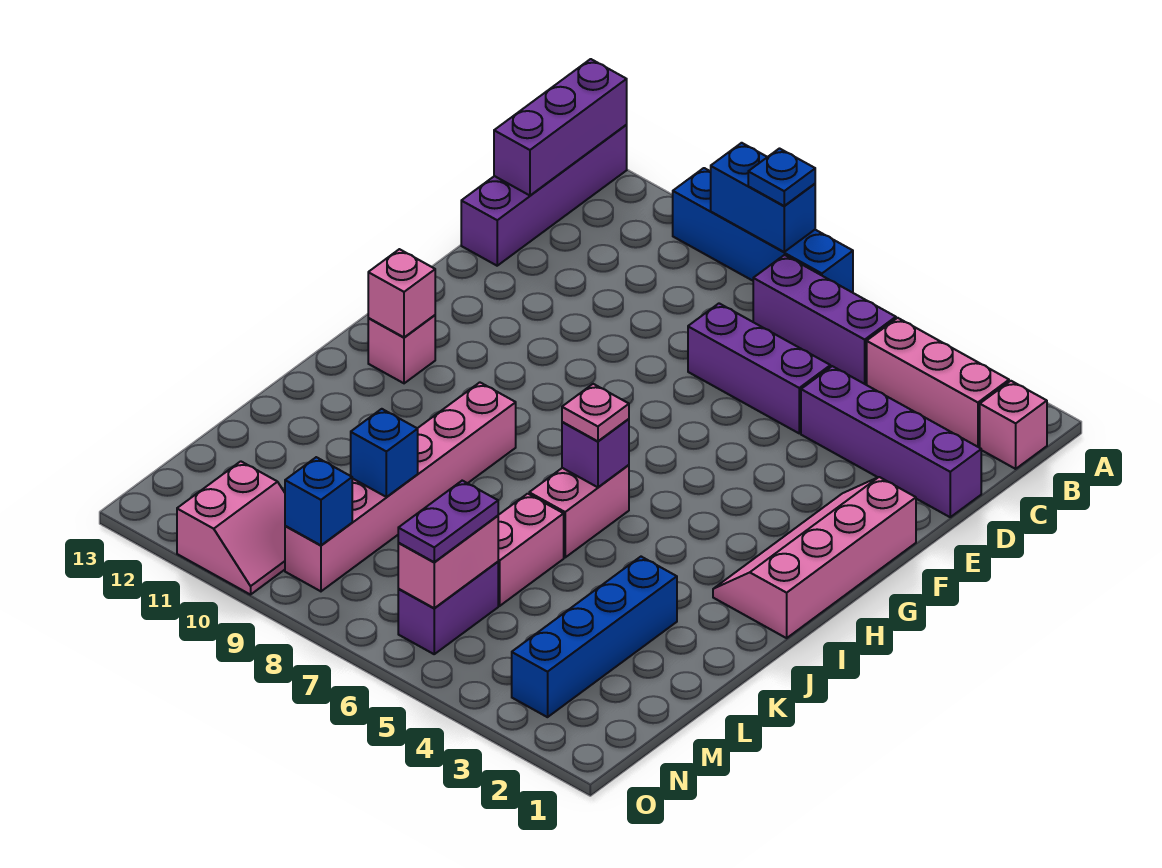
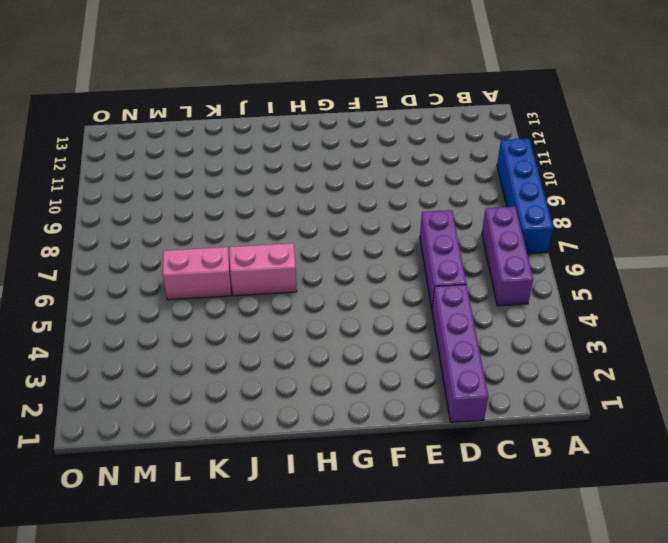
none -> purple 1x4 brick [461,125,627,266]
none -> pink 1x1 brick [980,381,1047,469]
none -> pink 1x3 brick [867,318,1009,447]

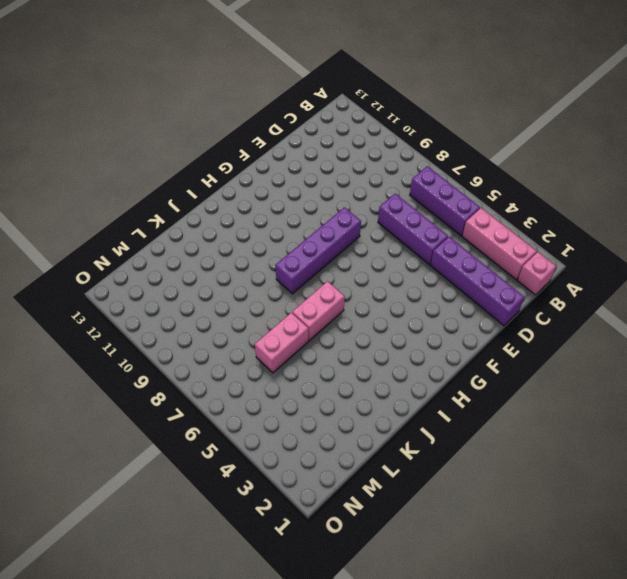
purple 1x4 brick [275,207,361,294] -> purple 1x4 brick moved to [461,125,627,266]
none -> blue 1x4 brick [673,168,853,293]
none -> pink 2x4 slope [713,477,916,638]
none -> pink 1x1 brick [368,315,435,383]

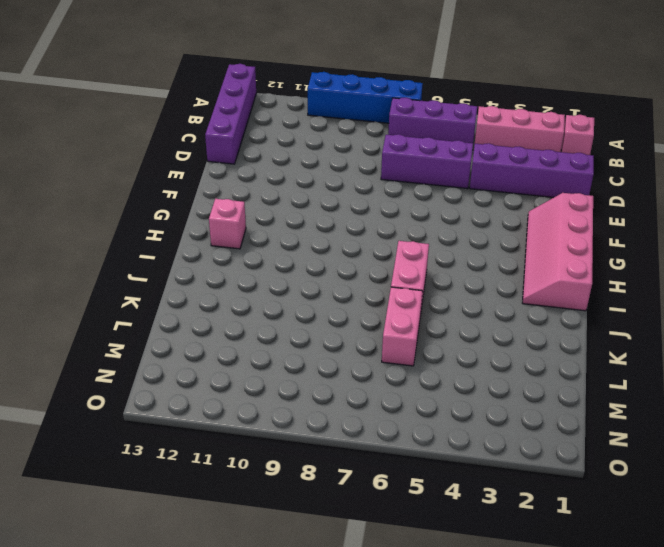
none -> pink 1x6 brick [285,382,516,591]
none -> blue 1x4 brick [512,557,677,717]
none -> purple 1x2 brick [398,562,498,654]

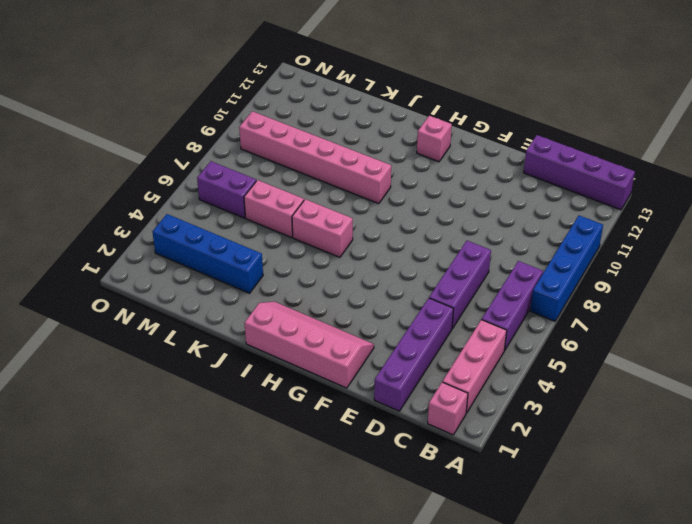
none -> pink 2x2 slope [177,461,285,595]
none -> blue 1x2 brick [711,143,815,252]
none -> purple 1x3 brick [494,59,627,195]

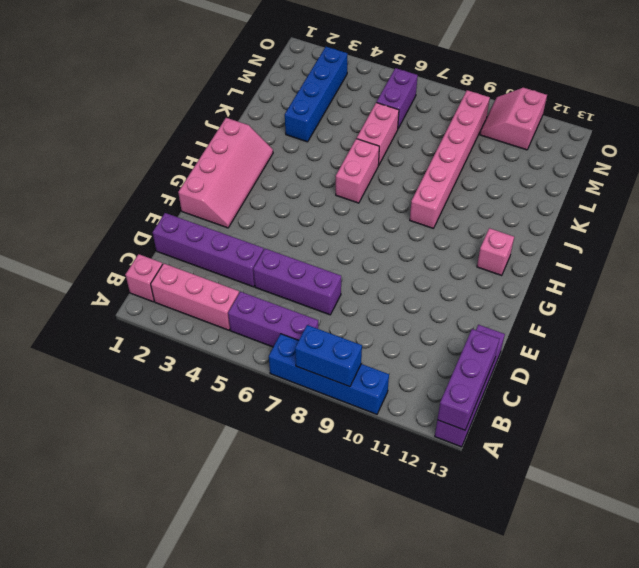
none -> pink 1x1 brick [368,249,435,337]
none -> purple 1x1 brick [562,419,629,487]
none -> blue 1x1 brick [351,409,418,497]

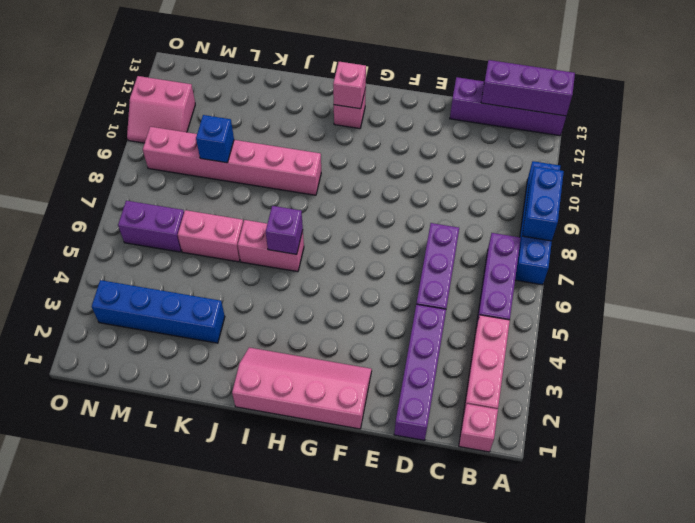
none -> pink 1x2 brick [398,516,498,608]
none -> blue 1x1 brick [285,457,352,545]
none -> blue 1x1 plate [748,149,815,206]

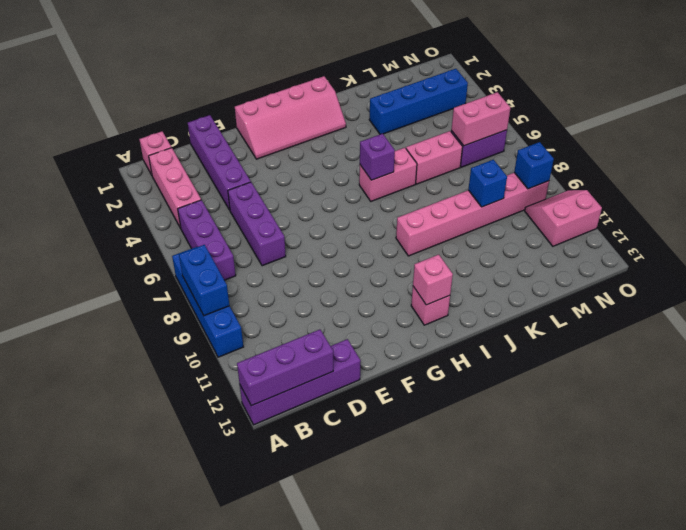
none -> blue 1x1 plate [748,149,815,206]
none -> pink 1x1 plate [562,384,629,441]
none -> purple 1x2 plate [398,481,498,562]

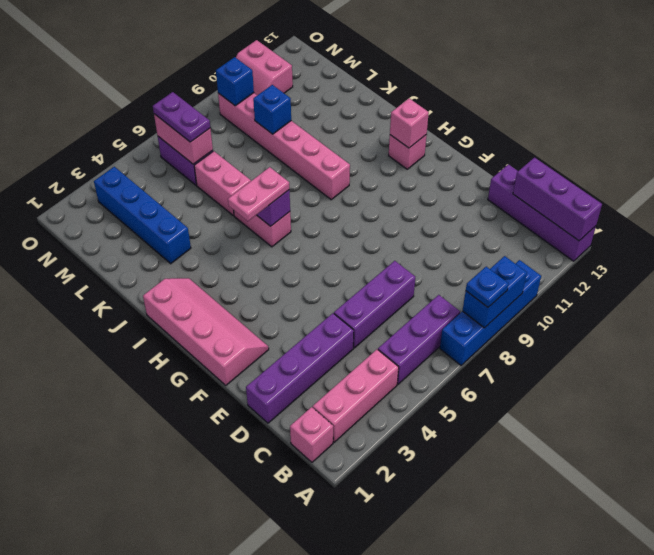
pink 1x2 plate [228,167,289,221] -> pink 1x1 plate [562,384,629,441]

